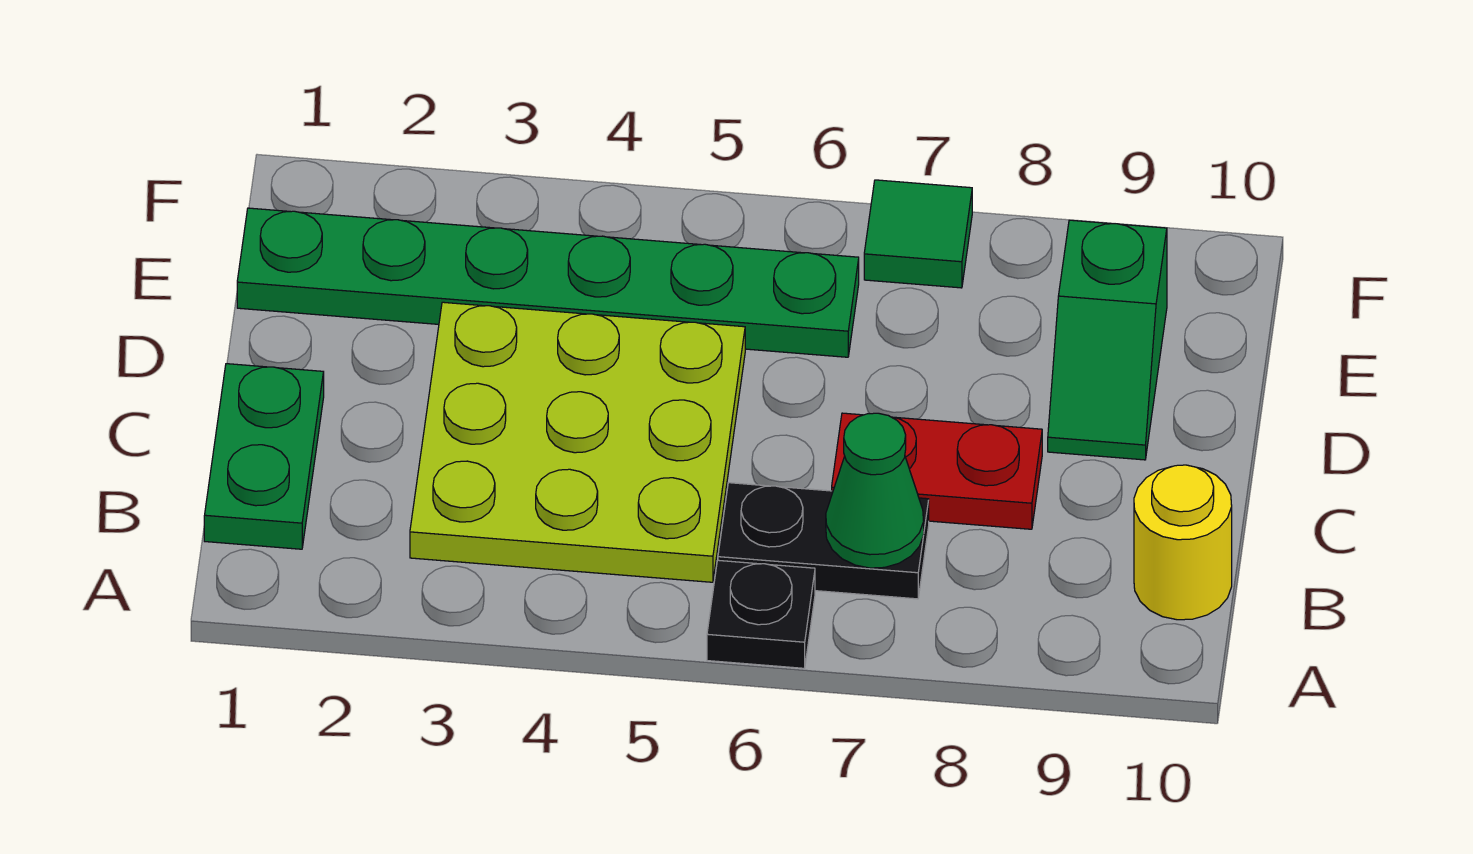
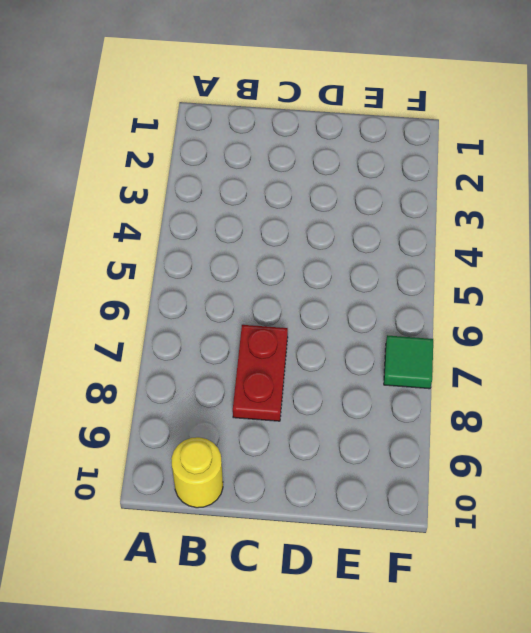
none -> black 1x1 plate [707,560,815,668]
none -> green 1x2 plate [204,364,324,549]

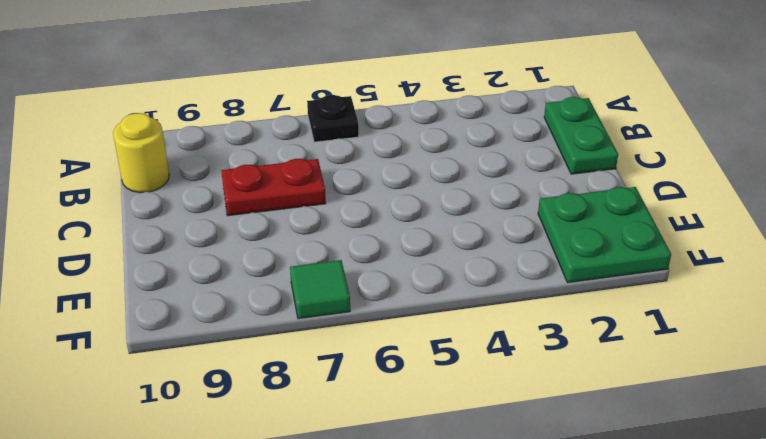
green 2x2 plate [538,187,671,283] -> green 1x6 plate [237,208,859,357]
none -> lime 3x3 plate [410,302,745,582]
none -> black 1x2 plate [718,483,929,599]

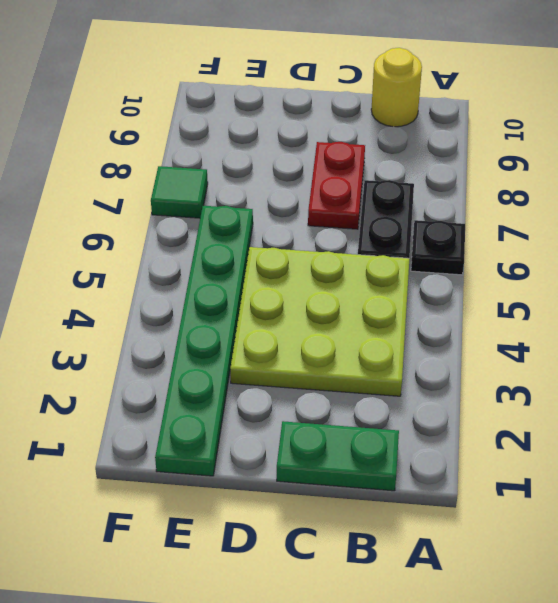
none -> green 1x2 slope [1048,220,1167,460]
none -> green 1x1 cone [826,413,924,568]

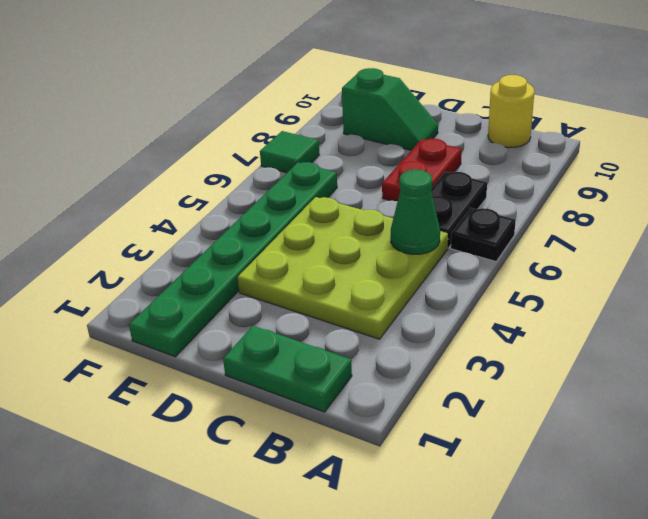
green 1x1 cone [391,170,440,254] -> green 1x1 cone moved to [826,413,924,568]

